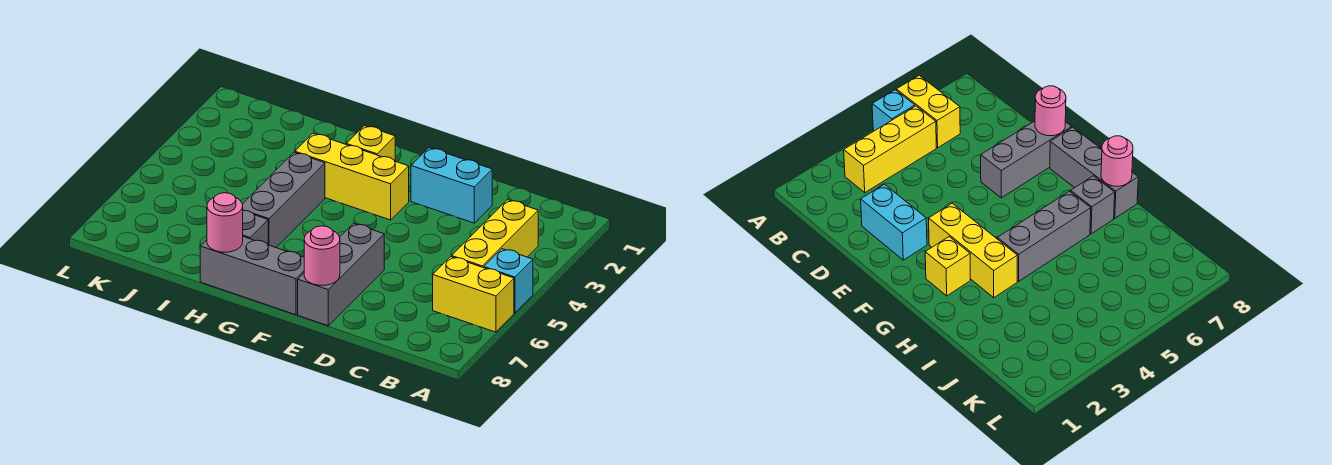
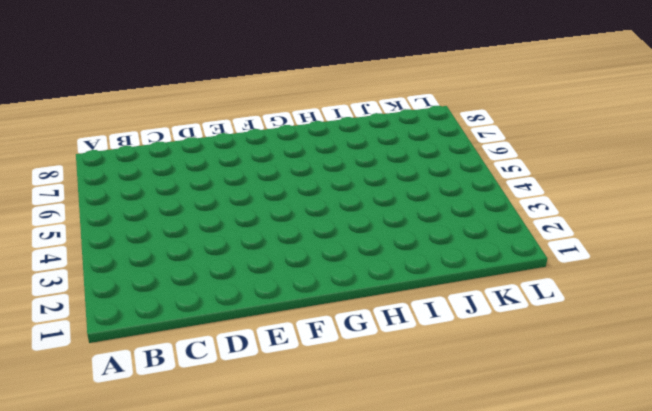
none -> cyan 1x1 brick [484,249,533,313]
none -> yellow 1x2 brick [433,257,514,332]
none -> yellow 1x3 brick [451,200,538,268]

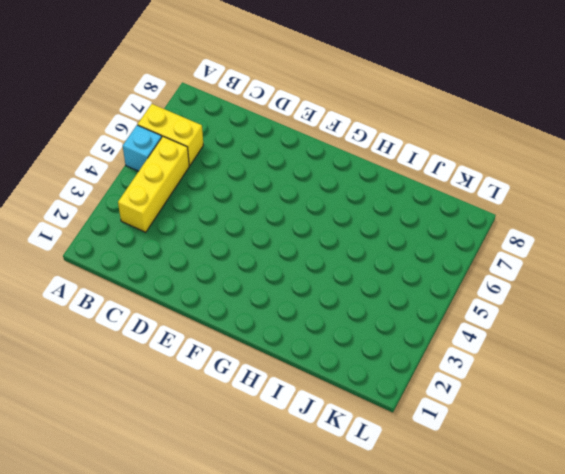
none -> cyan 1x2 brick [411,148,492,223]
none -> grey 1x3 brick [298,223,384,326]
none -> yellow 1x3 brick [295,133,409,220]

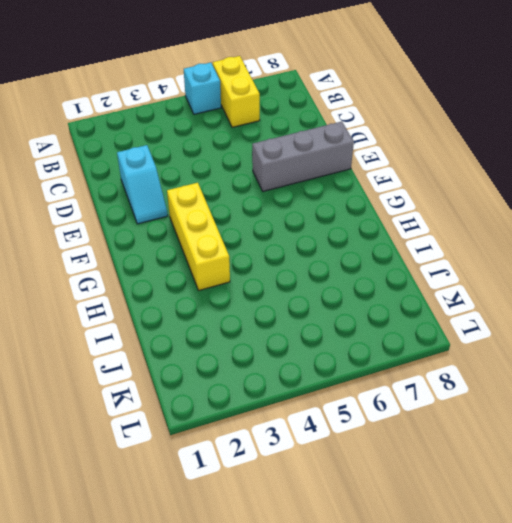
cyan 1x2 slope [117,145,168,224] -> cyan 1x2 brick [411,148,492,223]
none -> yellow 1x3 brick [451,200,538,268]
none -> grey 1x3 brick [200,237,304,315]
none -> yellow 1x1 brick [346,126,395,161]

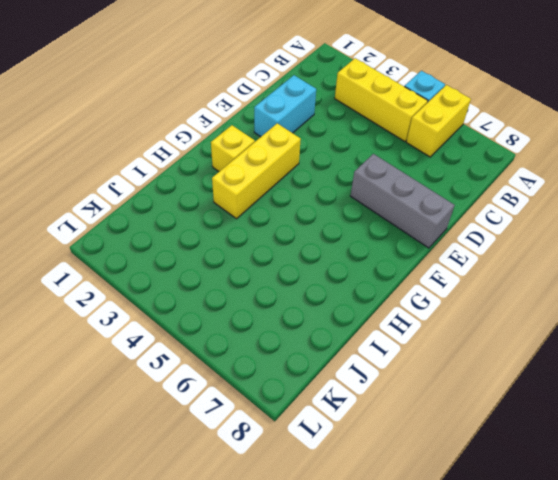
none -> grey 1x3 brick [200,237,304,315]
none -> grey 1x3 brick [242,152,325,248]
none -> grey 1x1 brick [243,210,268,245]

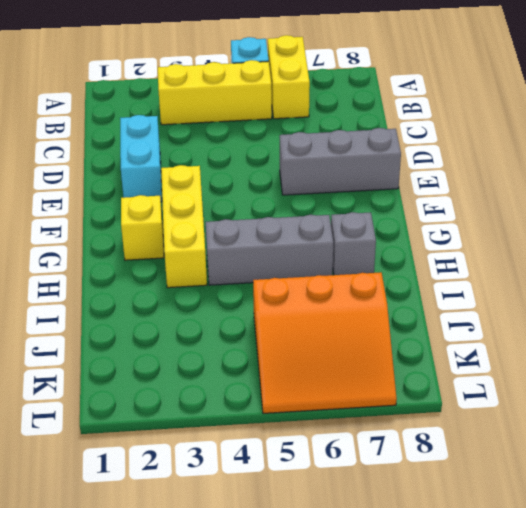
orange 3x3 slope [253,272,397,413] -> none
none -> grey 1x3 brick [200,237,304,315]
none -> pink 1x1 round brick [304,226,340,286]
none -> pink 1x1 round brick [207,193,243,252]

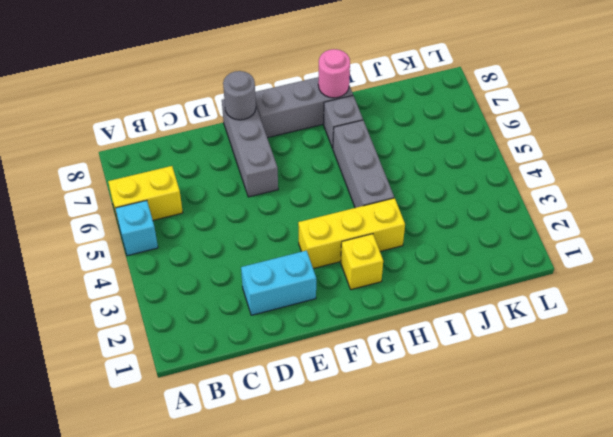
grey 1x1 round brick [223,71,256,120] -> pink 1x1 round brick [304,226,340,286]
none -> yellow 1x3 brick [451,200,538,268]

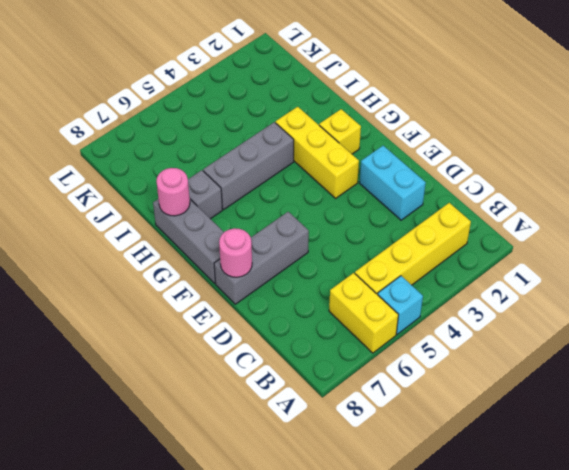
yellow 1x4 brick [355,203,471,295] -> yellow 1x3 brick [451,200,538,268]

